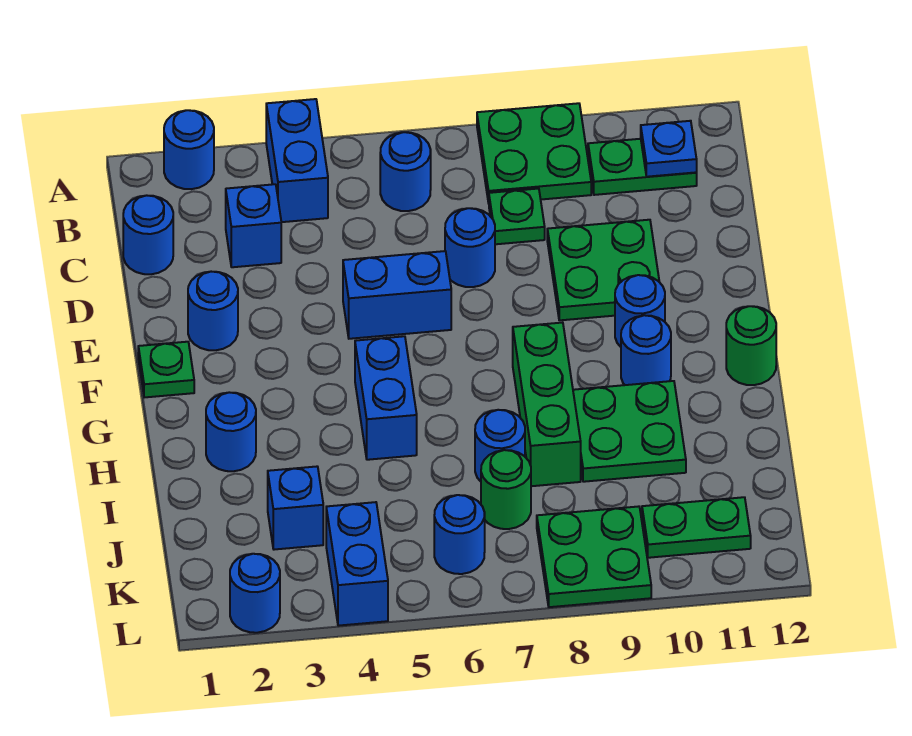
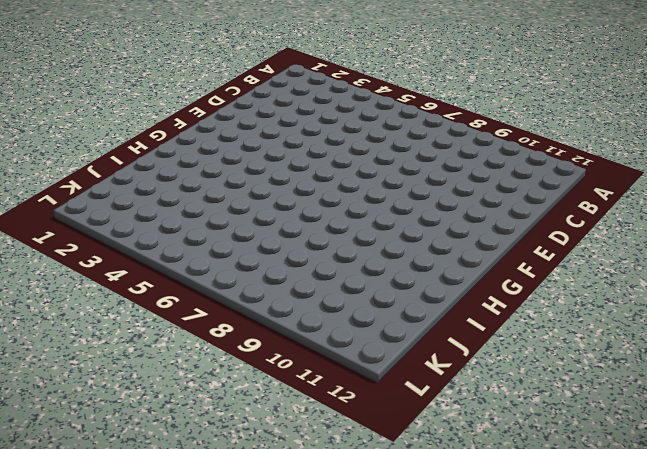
none -> blue 1x1 round brick [164,110,214,189]
none -> blue 1x2 brick [266,99,328,222]
none -> green 2x2 plate [477,103,591,203]

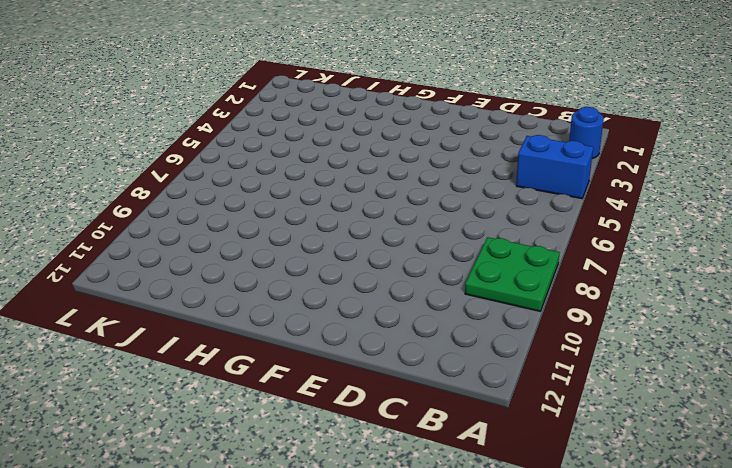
none -> blue 1x1 round brick [380,132,431,211]
none -> green 1x2 plate [588,139,697,195]
none -> blue 1x1 round brick [123,195,173,274]

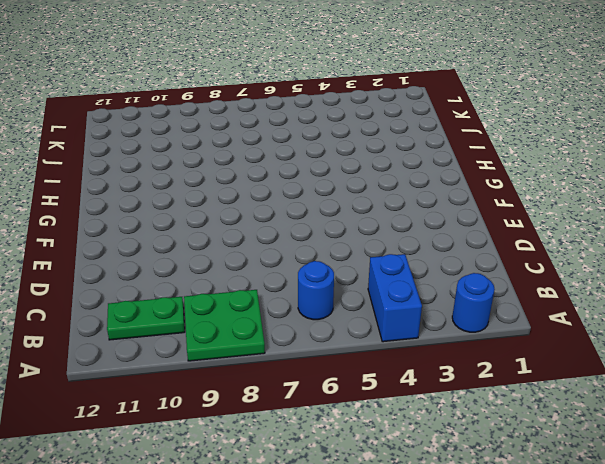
none -> blue 1x1 round brick [123,195,173,274]
none -> blue 1x1 brick [226,184,281,267]
none -> green 1x1 plate [489,189,545,244]

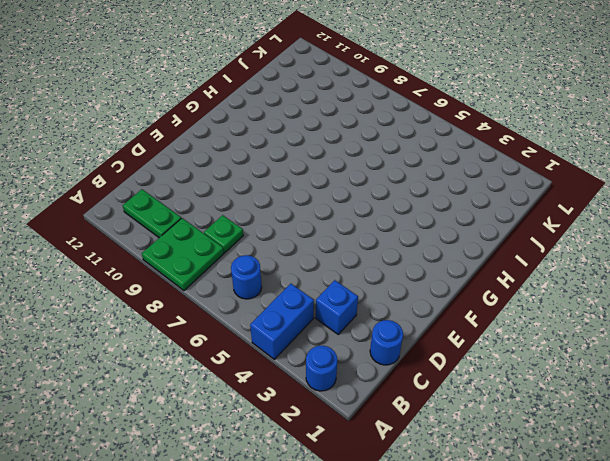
none -> blue 1x1 round brick [445,208,495,287]
none -> green 2x2 plate [547,220,659,320]
none -> blue 1x1 round brick [188,272,238,350]

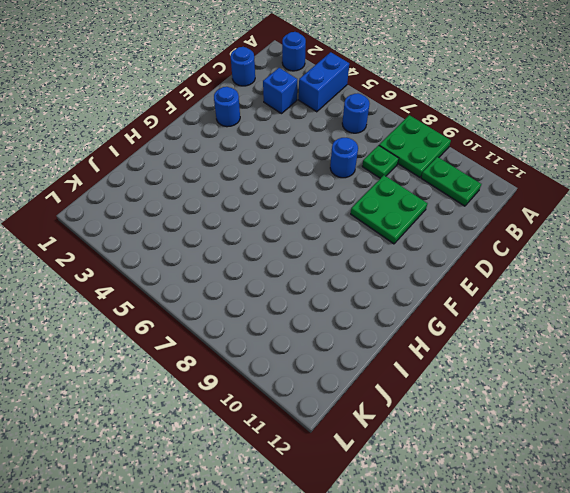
none -> blue 1x2 brick [343,251,451,339]
none -> green 1x1 plate [138,342,194,398]
none -> blue 1x1 round brick [615,275,665,347]

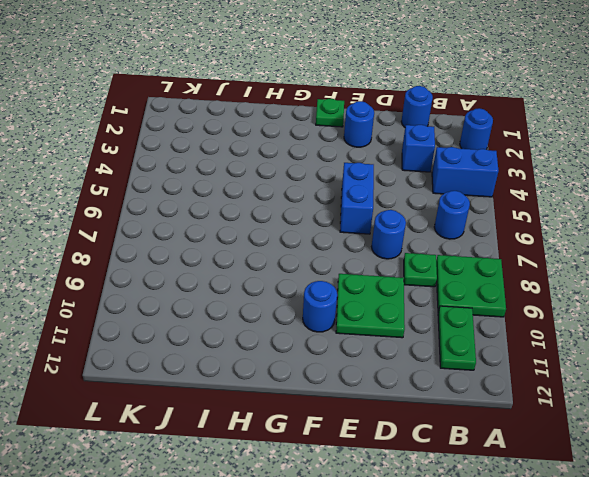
none -> blue 1x2 brick [355,336,417,460]
none -> green 1x3 brick [513,323,581,486]
none -> blue 1x1 round brick [621,315,671,385]

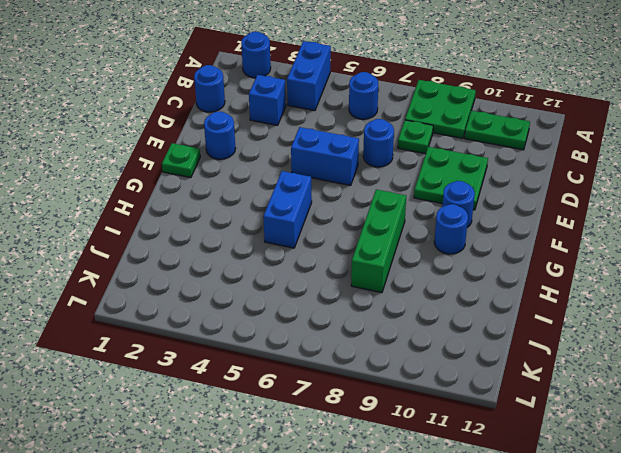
none -> green 1x1 round brick [726,306,776,385]
none -> blue 1x1 round brick [206,392,256,471]
none -> green 2x2 plate [573,381,686,482]

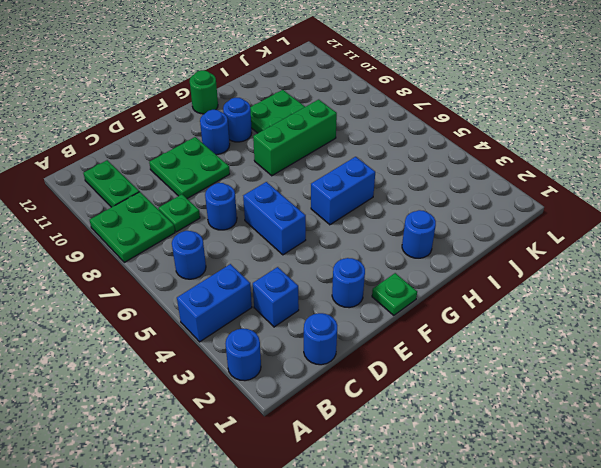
none -> blue 1x1 round brick [475,410,525,481]
none -> blue 1x1 brick [268,467,323,550]
none -> green 1x1 round brick [481,450,531,529]

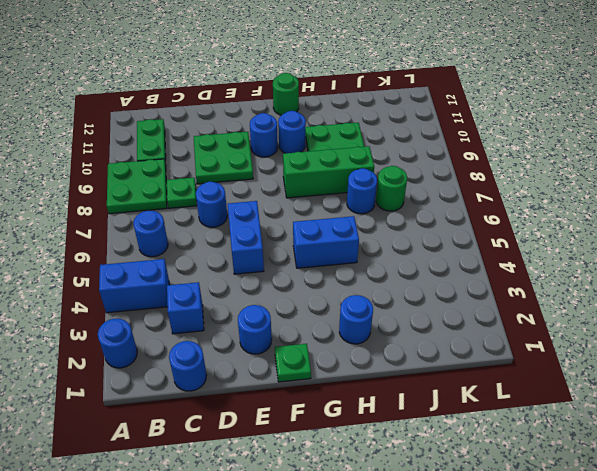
none -> blue 1x1 brick [268,467,323,550]
none -> blue 1x2 brick [326,502,388,626]
none -> blue 1x1 round brick [434,495,485,574]

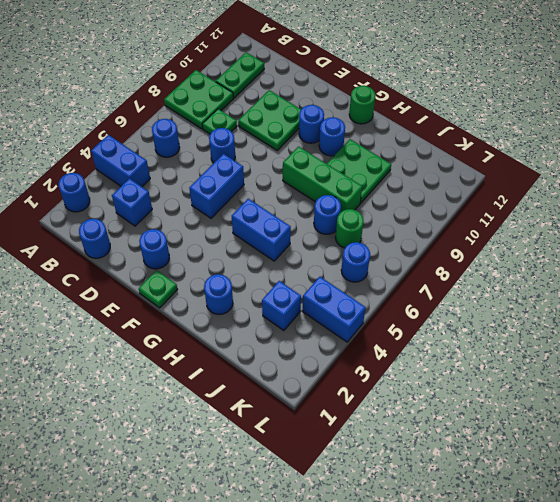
none -> green 2x2 plate [537,506,651,607]
none -> green 1x2 plate [642,497,751,558]
none -> blue 1x1 round brick [230,554,280,633]

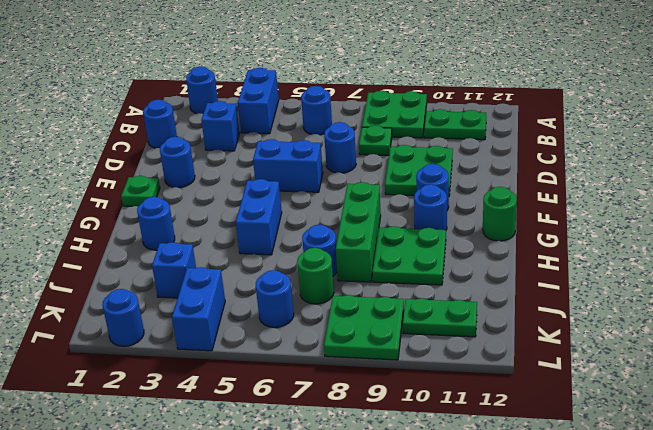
none -> blue 1x1 plate [641,121,697,177]

